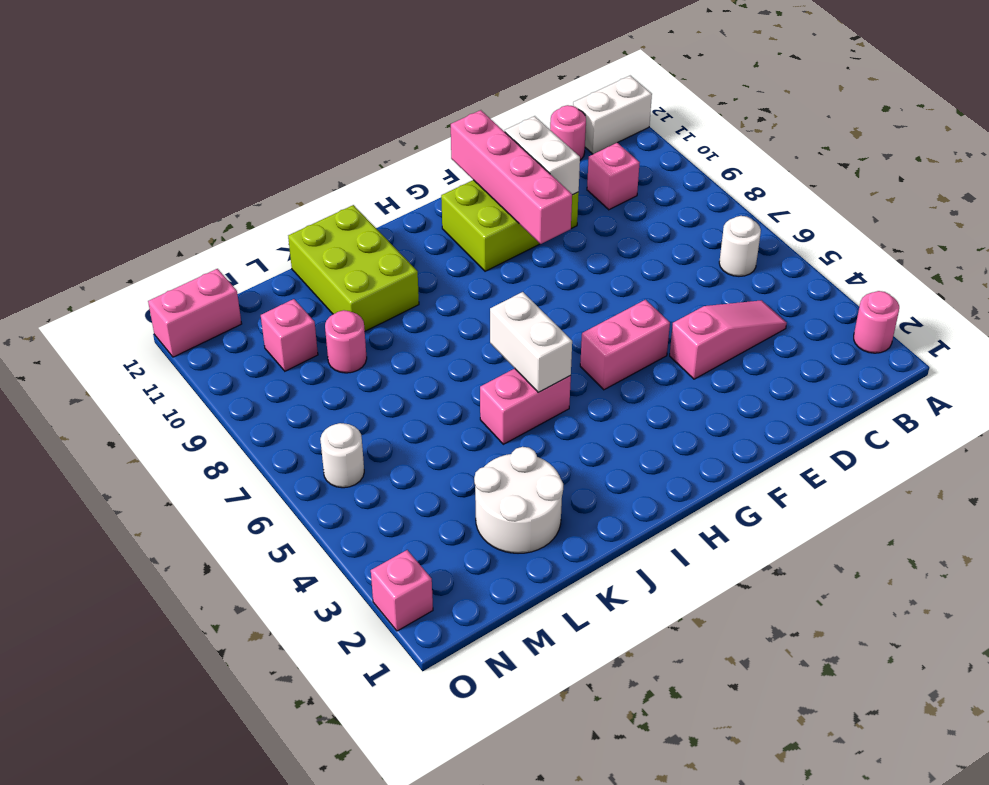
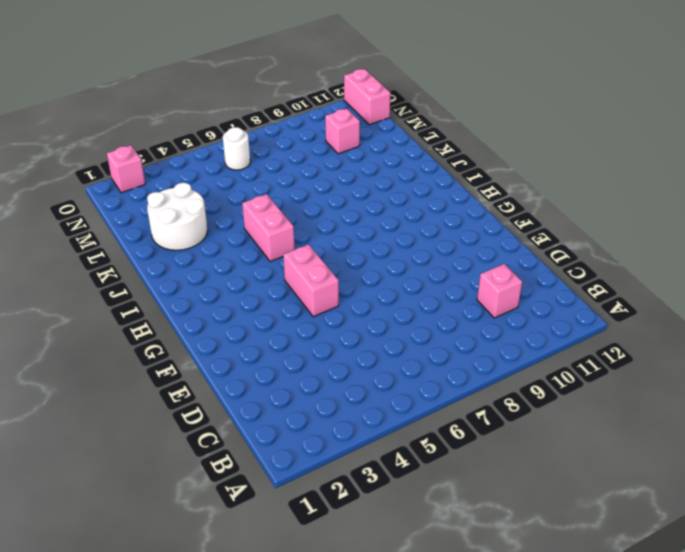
none -> pink 1x1 round brick [854,291,899,353]
none -> white 1x2 brick [573,76,652,154]
none -> white 1x1 round brick [719,216,761,276]

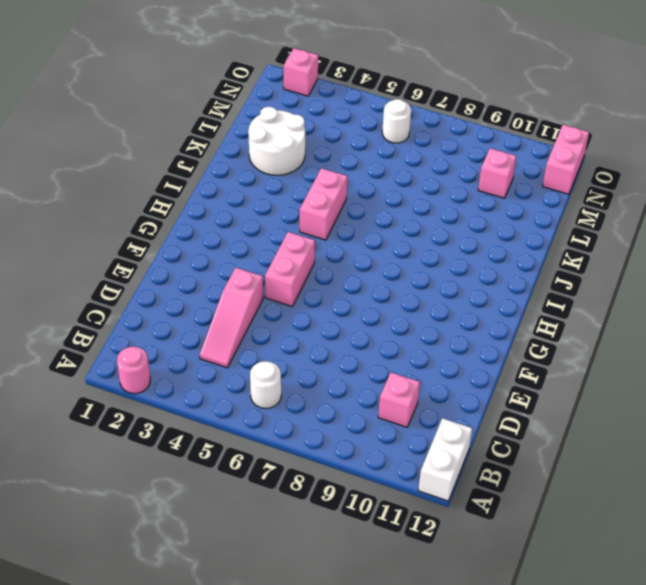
none -> pink 1x1 round brick [550,105,586,160]
none -> lime 2x3 brick [441,180,579,271]
none -> lime 2x3 brick [288,205,419,331]

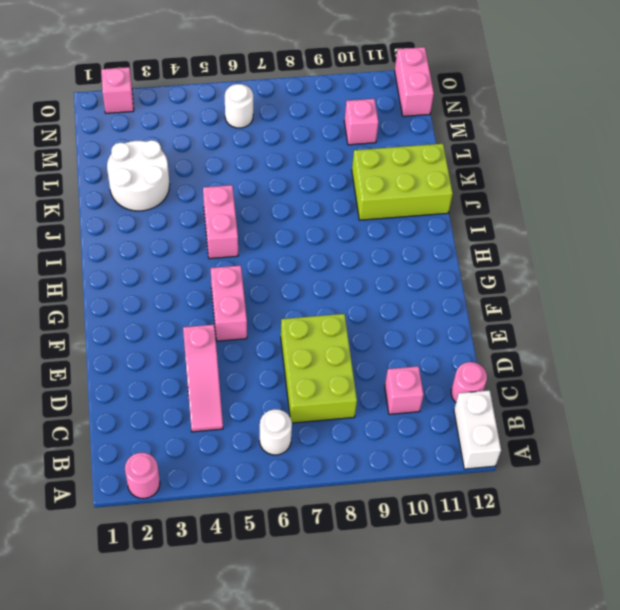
lime 2x3 brick [281,314,357,423] -> lime 2x3 brick moved to [441,180,579,271]
none -> pink 1x1 round brick [325,310,367,373]
none -> white 1x2 brick [505,116,580,195]
none -> pink 1x4 brick [451,110,572,244]

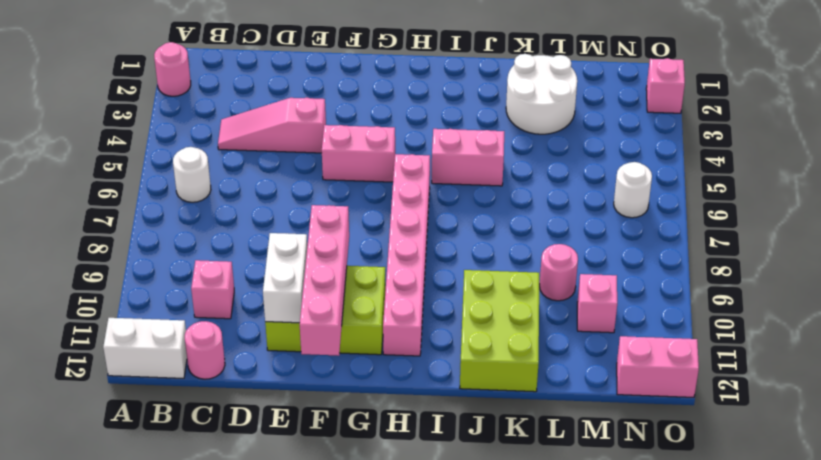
pink 1x6 brick [383,154,430,356] -> none
none -> white 1x2 brick [490,292,572,392]

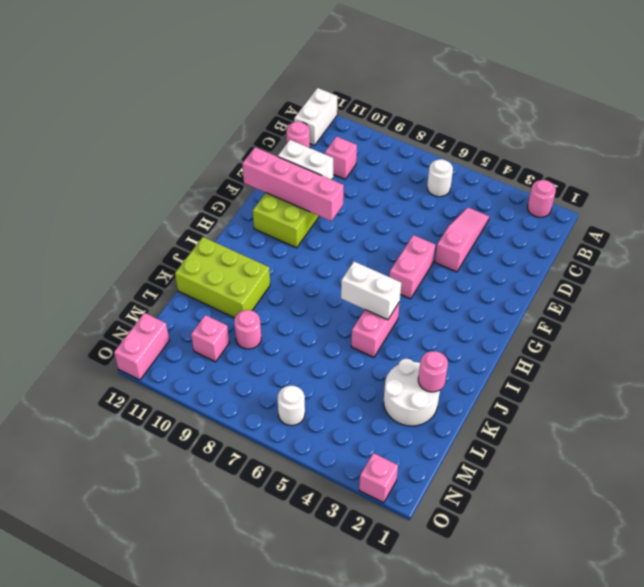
pink 1x1 round brick [418,351,448,392] -> none

